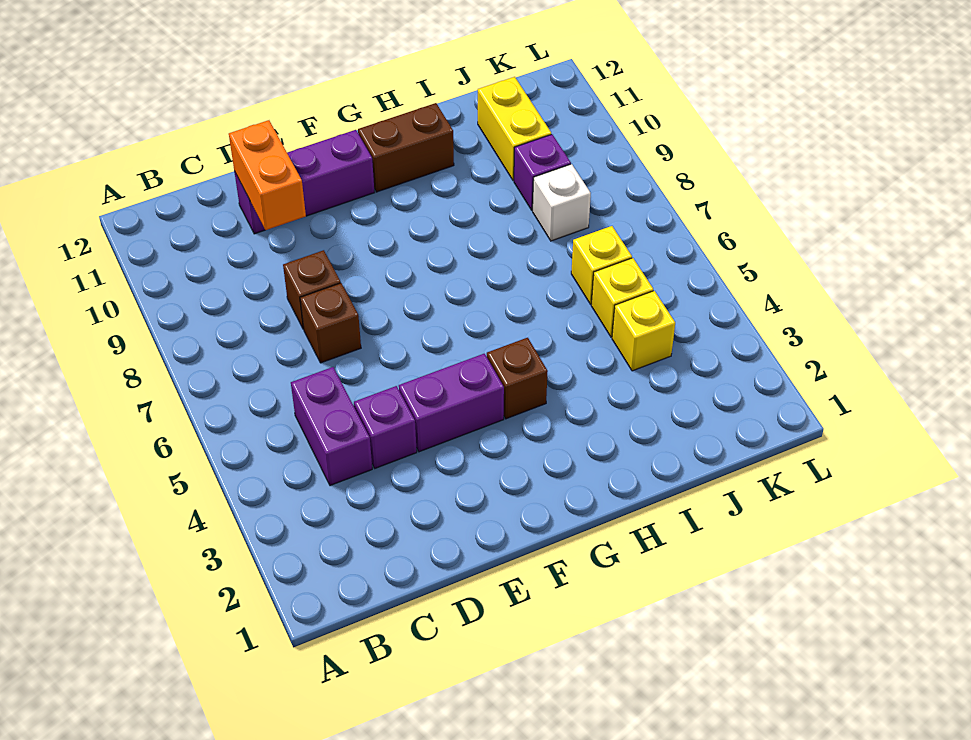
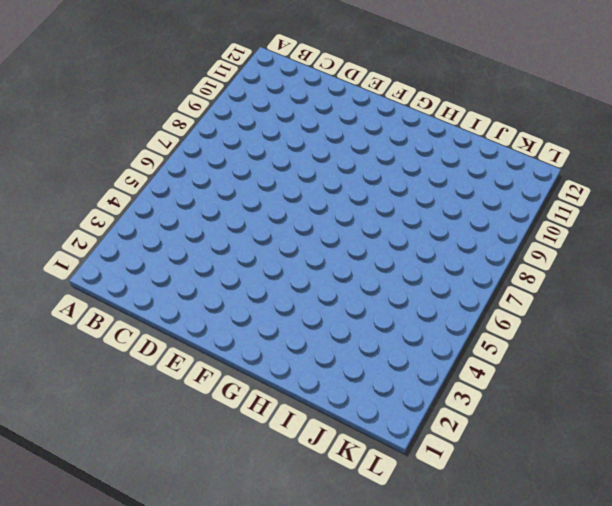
none -> purple 1x2 brick [291,367,372,486]
none -> purple 1x1 brick [354,386,417,468]
none -> brown 1x1 brick [300,283,361,363]

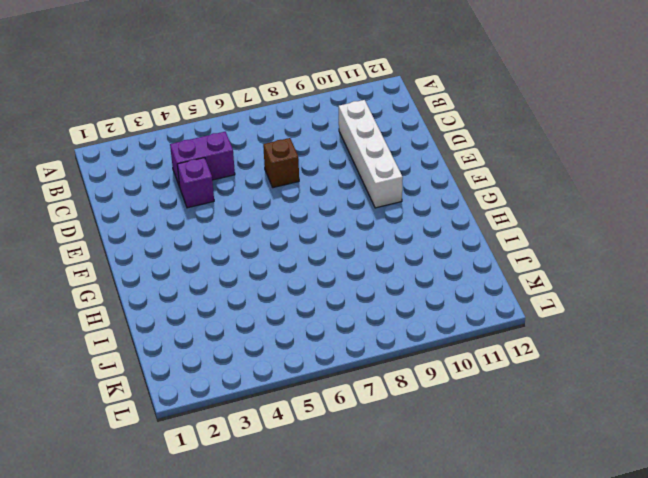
white 1x4 brick [339,100,403,208] -> none
none -> brown 1x1 brick [283,250,341,329]
none -> purple 1x3 brick [234,130,375,234]
none -> purple 1x2 brick [399,354,504,452]

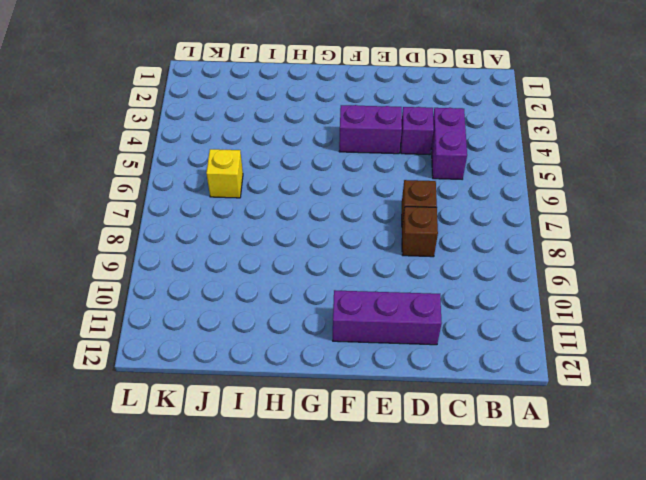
none -> brown 1x1 brick [487,338,548,419]
none -> brown 1x2 brick [358,103,454,192]
none -> yellow 1x1 brick [612,291,675,371]

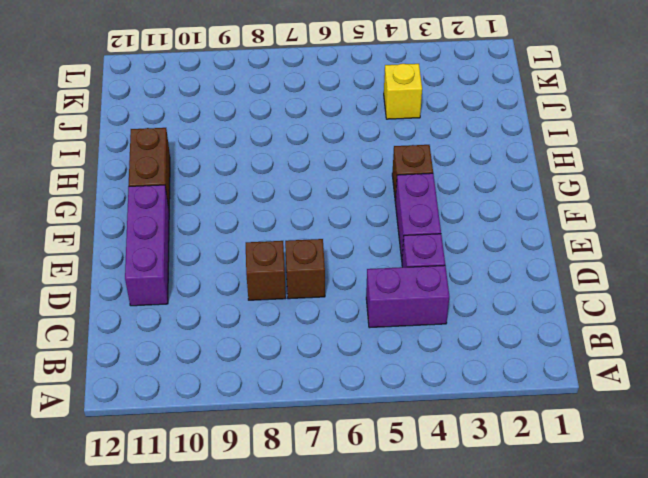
none -> yellow 1x1 brick [591,258,653,337]
none -> yellow 1x1 brick [571,226,632,304]
none -> white 1x1 brick [533,164,591,241]

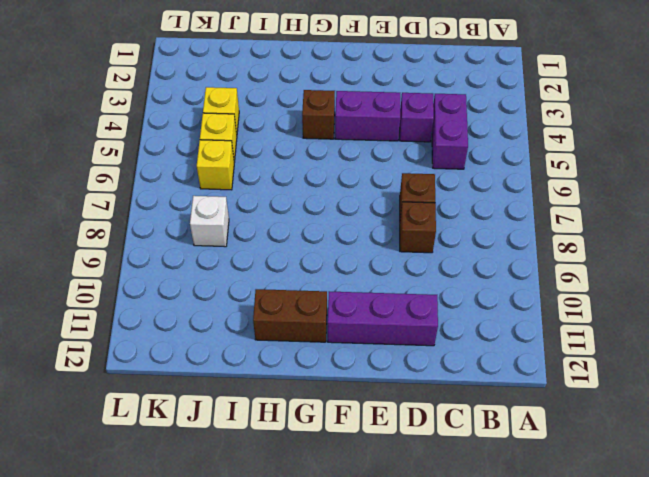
none -> purple 1x1 brick [514,134,571,210]
none -> yellow 1x2 brick [478,77,551,181]
none -> orange 1x2 brick [229,120,306,230]

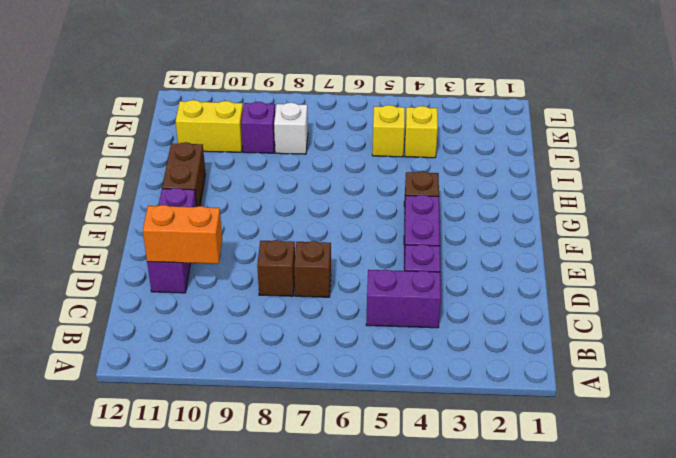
none -> yellow 1x1 brick [571,226,632,304]

